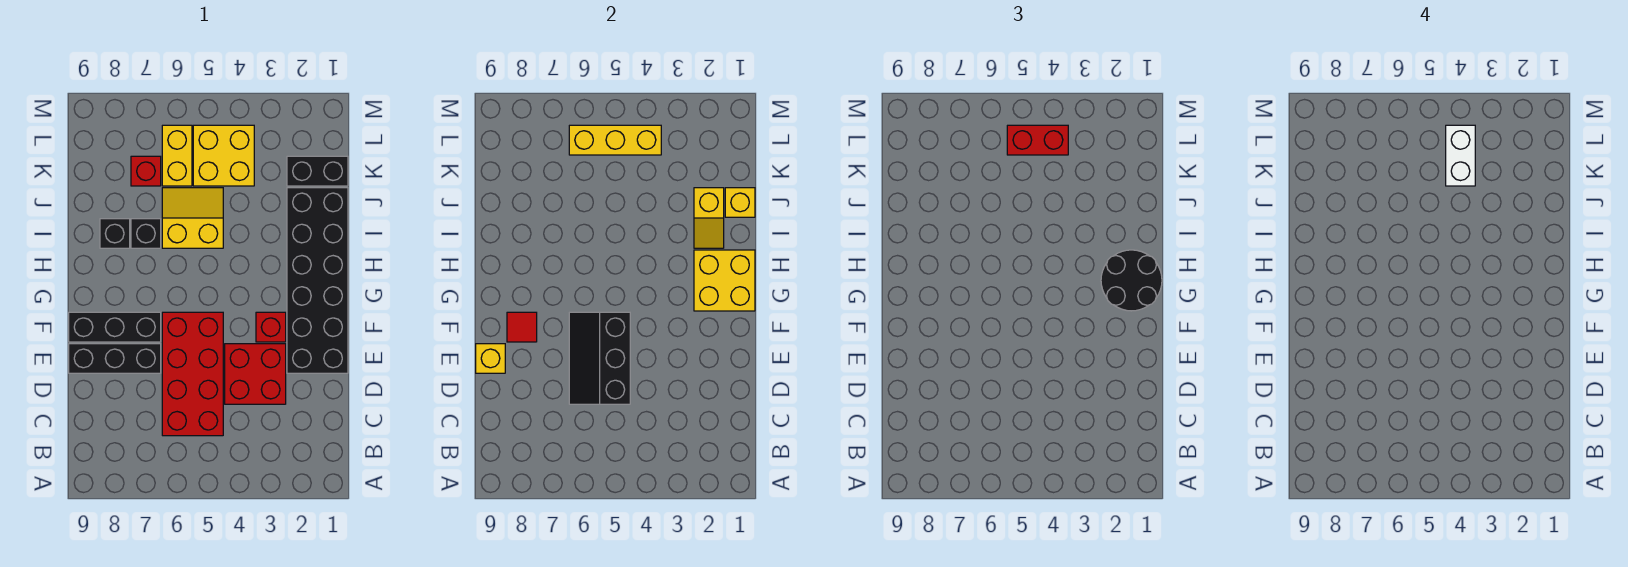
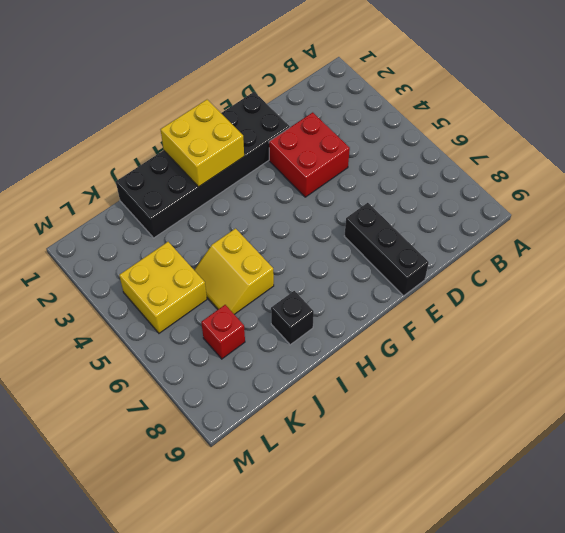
none -> red 2x4 brick [162,312,223,436]
none -> red 1x1 brick [256,312,286,342]
none -> black 1x3 brick [69,312,161,342]

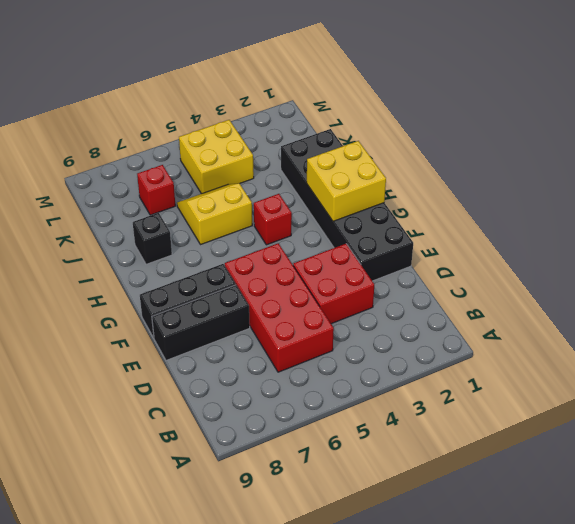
red 1x1 brick [254,194,292,245] -> red 1x1 brick moved to [256,312,286,342]
none -> black 1x1 brick [131,219,161,248]
none -> black 1x2 brick [287,156,348,186]
none -> yellow 1x2 brick [162,125,192,186]

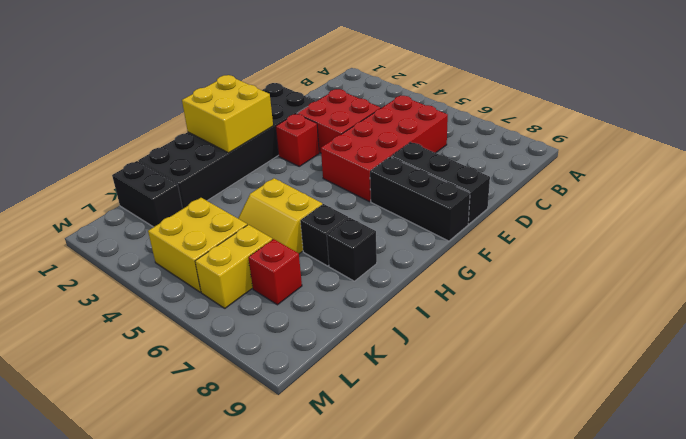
none -> black 2x3 slope [569,312,630,404]
none -> yellow 1x1 brick [476,344,505,373]
none -> red 1x1 tile [507,312,537,342]

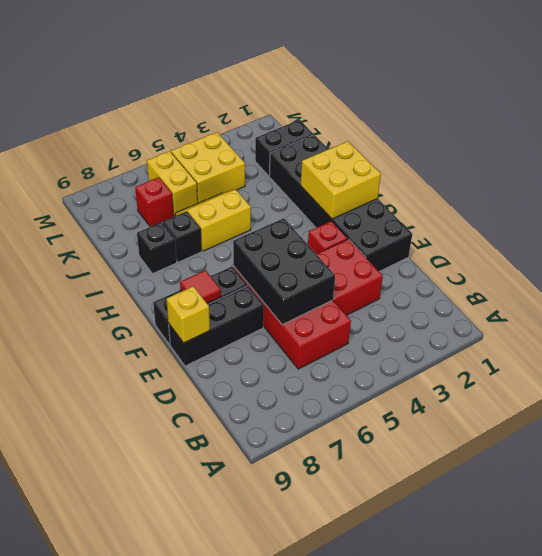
black 2x3 brick [233,218,335,324] -> black 2x3 slope [569,312,630,404]
none -> yellow 1x2 slope [694,188,724,248]
none -> yellow 1x1 brick [725,188,755,217]
none -> yellow 1x3 brick [569,125,661,155]

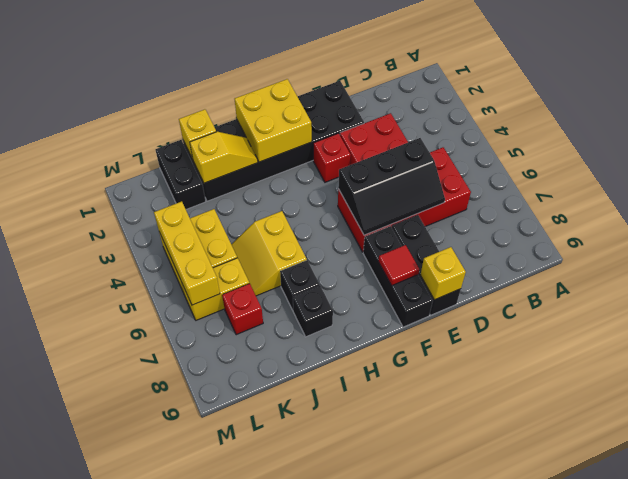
none -> black 2x2 round brick [1101,250,1162,311]
none -> red 1x2 brick [1007,125,1068,155]
none -> white 1x2 brick [1446,125,1475,186]

